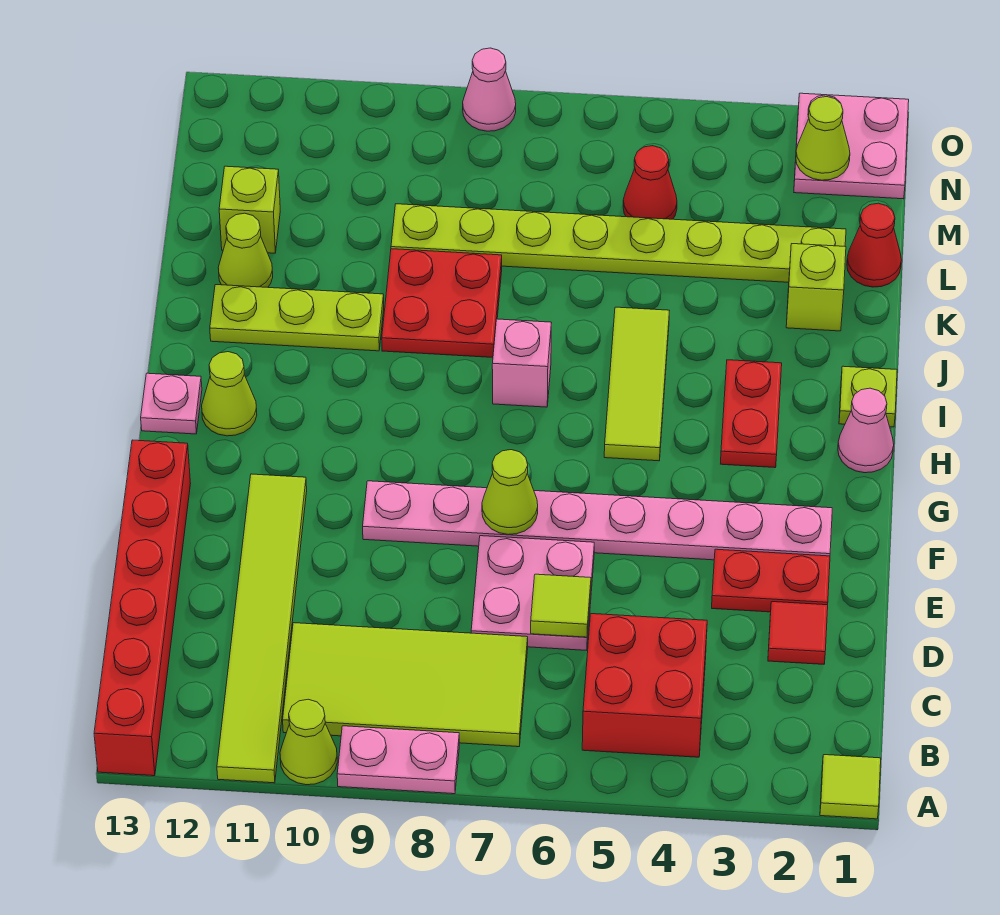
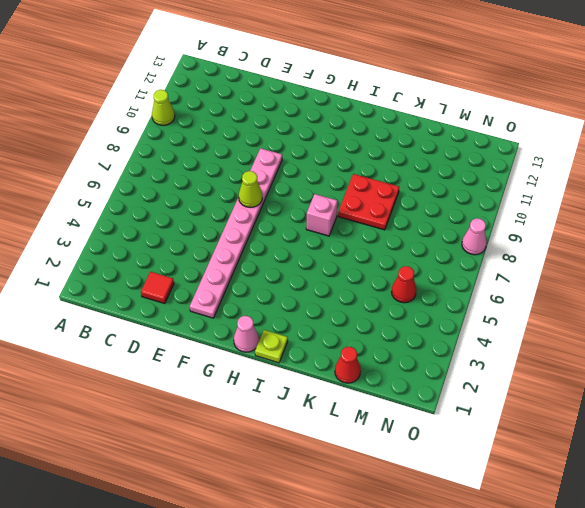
none -> lime 1x1 tile [820,755,881,819]
none -> pink 1x2 plate [337,726,459,794]
none -> lime 1x6 tile [217,474,307,783]
none -> red 1x6 brick [94,440,191,776]

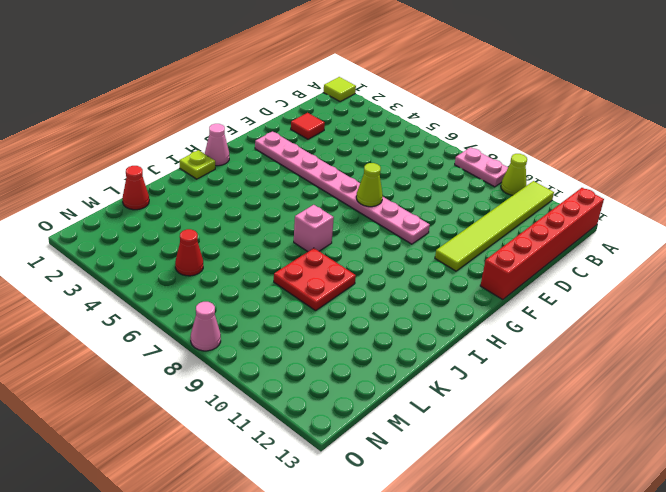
none -> red 2x2 brick [582,614,707,757]
none -> lime 2x4 tile [283,623,528,747]
none -> pink 2x2 plate [471,536,594,650]
none -> red 1x2 plate [712,549,830,612]

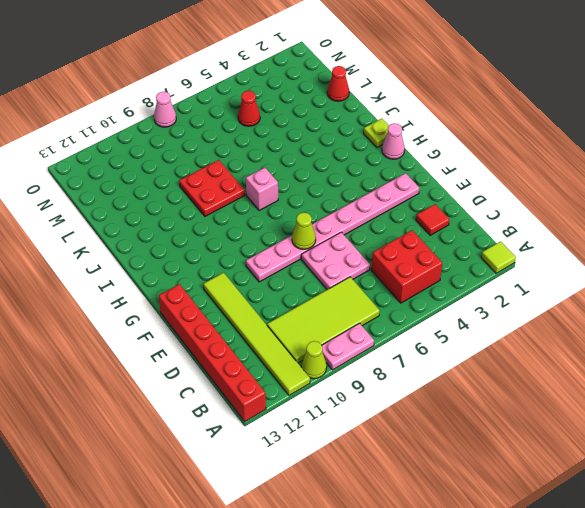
none -> red 1x2 plate [712,549,830,612]
none -> red 1x2 plate [721,360,782,468]
none -> lime 1x3 tile [604,307,669,461]
none -> lime 1x1 cone [202,352,257,436]

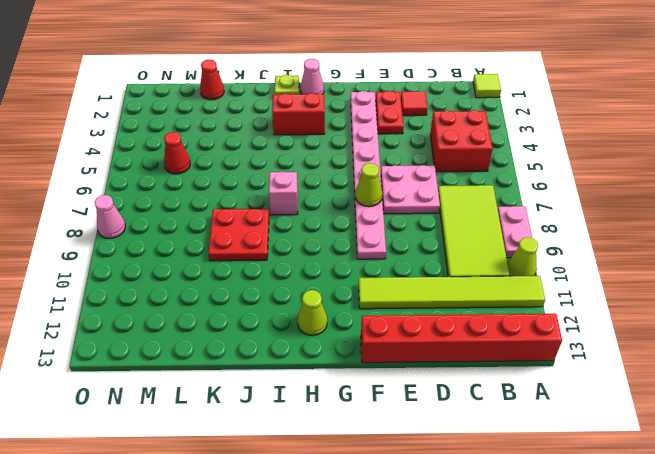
red 1x2 brick [272,93,325,135] -> red 1x2 plate [721,360,782,468]
none -> lime 1x3 tile [604,307,669,461]
none -> pink 1x1 plate [141,373,202,434]
none -> lime 1x3 plate [210,285,384,351]
none -> lime 1x1 brick [786,244,846,331]

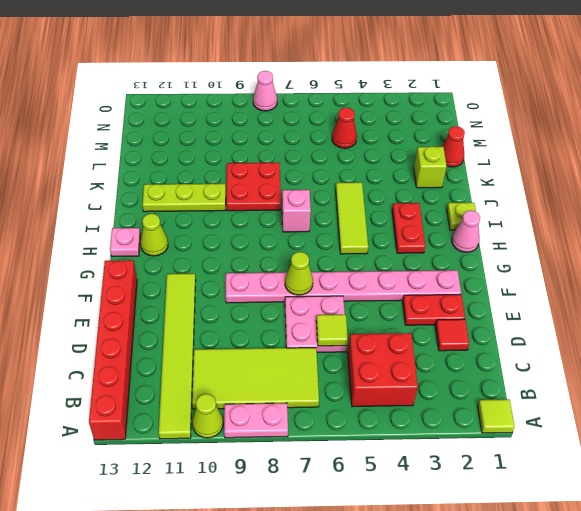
none -> lime 1x1 cone [218,213,273,287]
none -> lime 1x8 plate [391,204,846,282]
none -> lime 1x1 brick [219,166,280,253]
none -> pink 2x2 plate [794,93,909,199]

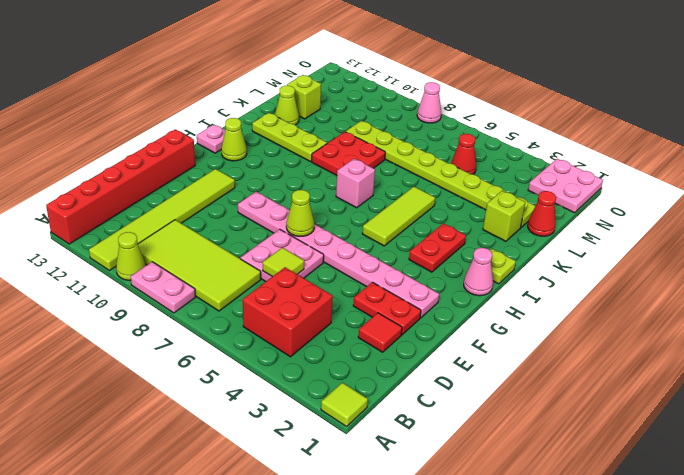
none -> lime 1x1 cone [796,97,850,180]

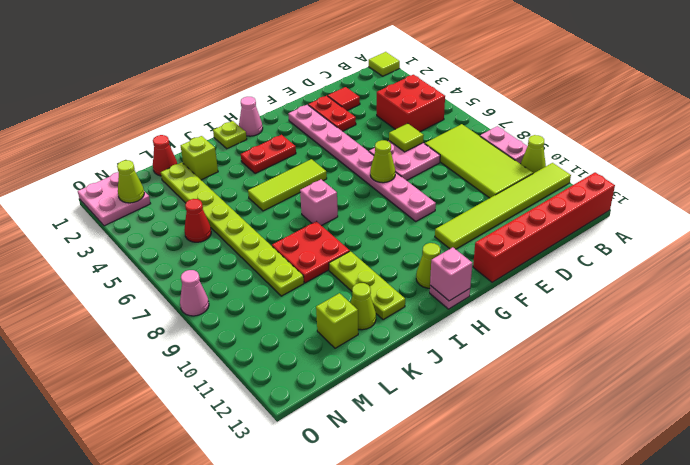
pink 1x1 brick [430,247,472,301] -> none

